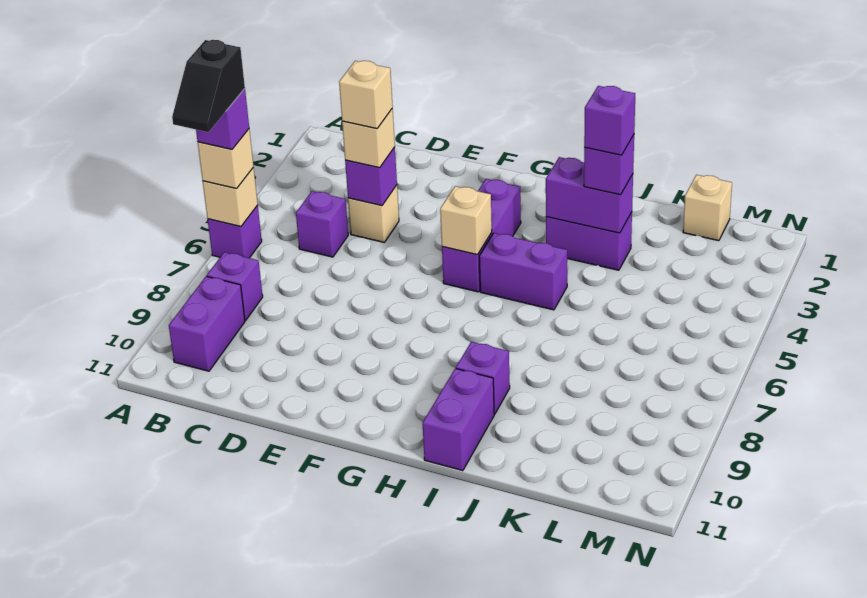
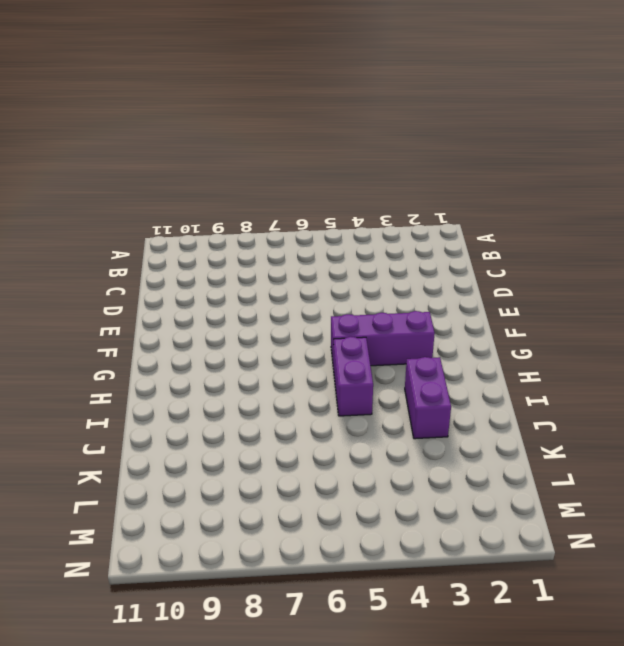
none -> purple 1x1 brick [207,205,262,258]
none -> purple 1x1 brick [207,252,263,320]
none -> purple 1x2 brick [169,276,245,371]

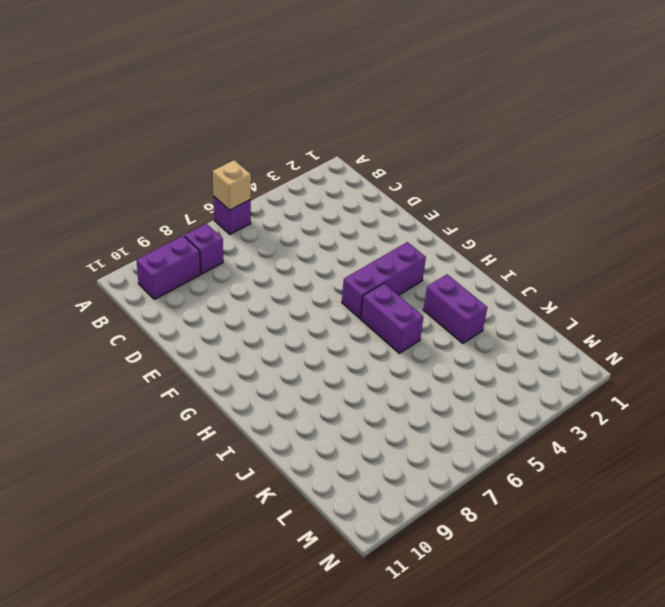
none -> purple 1x1 brick [296,191,348,257]
none -> tan 1x1 brick [348,185,399,242]
none -> purple 1x1 brick [456,342,510,414]

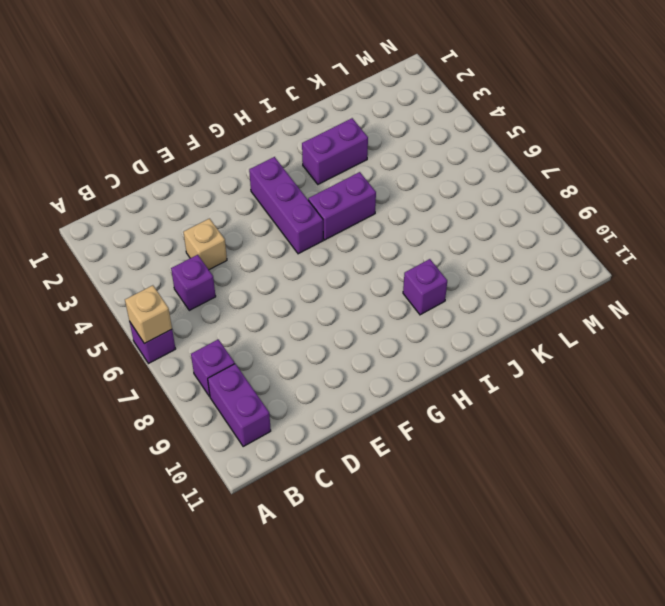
none -> purple 1x2 brick [423,368,494,471]
none -> tan 1x1 brick [683,175,732,241]
none -> purple 1x1 brick [345,147,397,206]

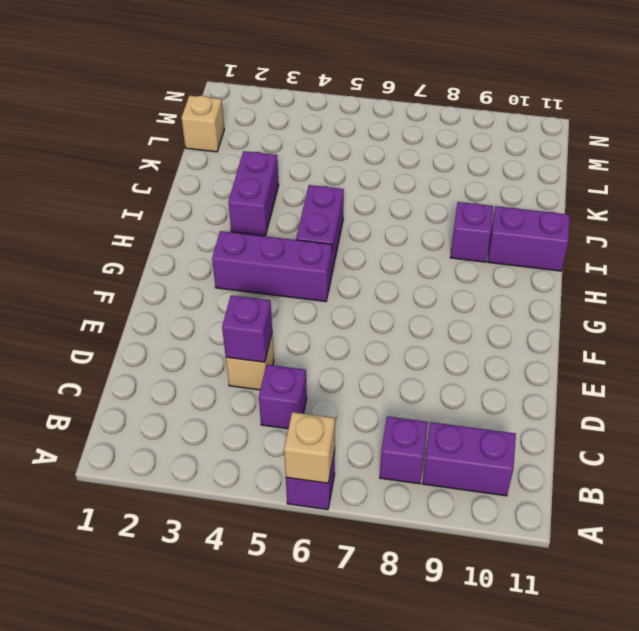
none -> tan 1x1 brick [440,186,492,255]
none -> purple 1x2 brick [546,157,633,233]
none -> tan 1x1 brick [198,129,254,188]

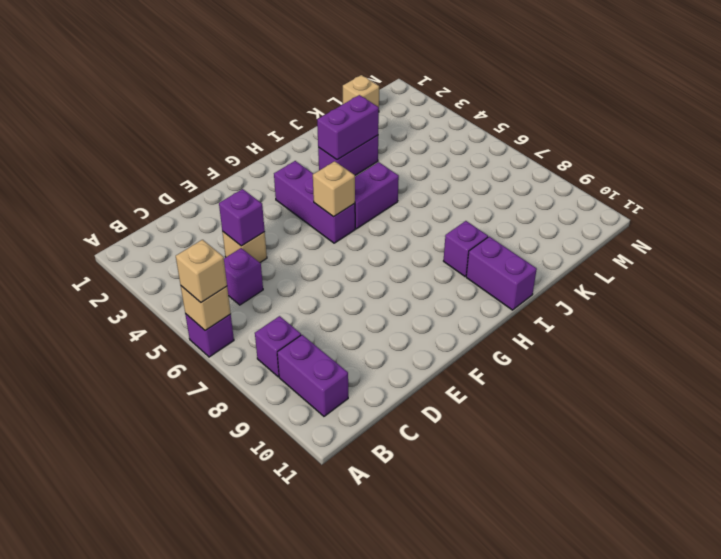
none -> tan 1x1 brick [342,108,395,168]
none -> purple 1x1 brick [584,135,634,195]
none -> purple 1x1 brick [196,89,249,149]

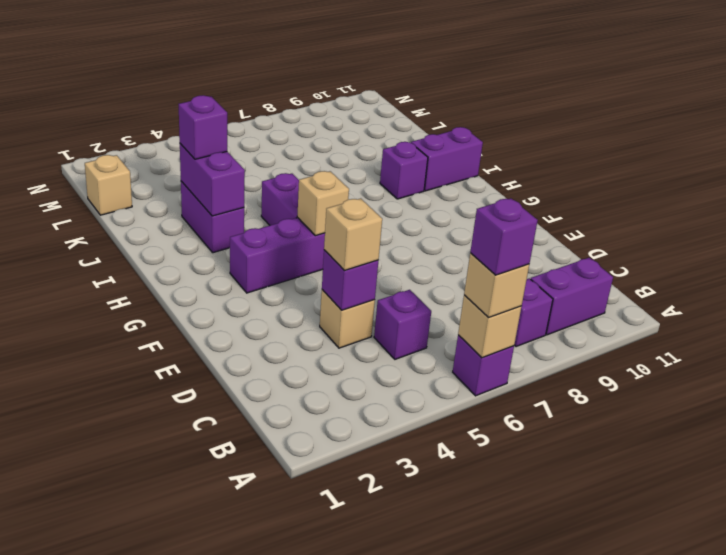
none -> tan 1x1 brick [339,61,393,129]
none -> purple 1x1 brick [584,86,635,155]
none -> black 1x2 slope [172,40,245,132]

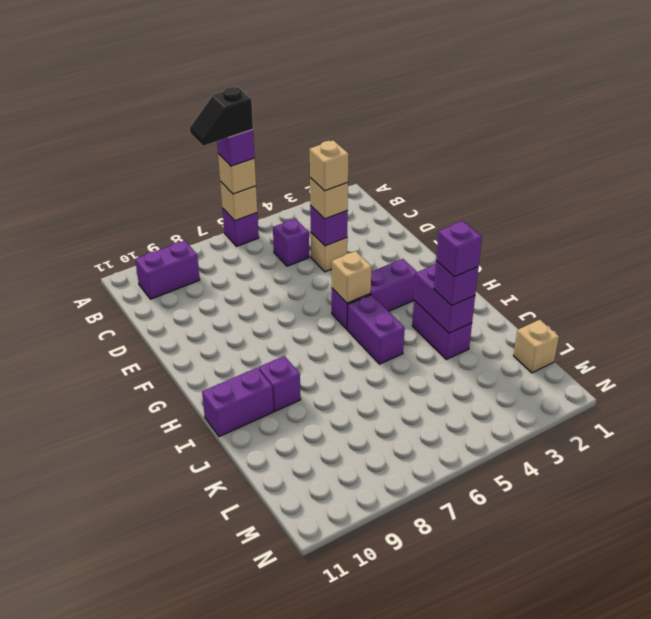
none -> purple 1x1 brick [207,252,263,320]

